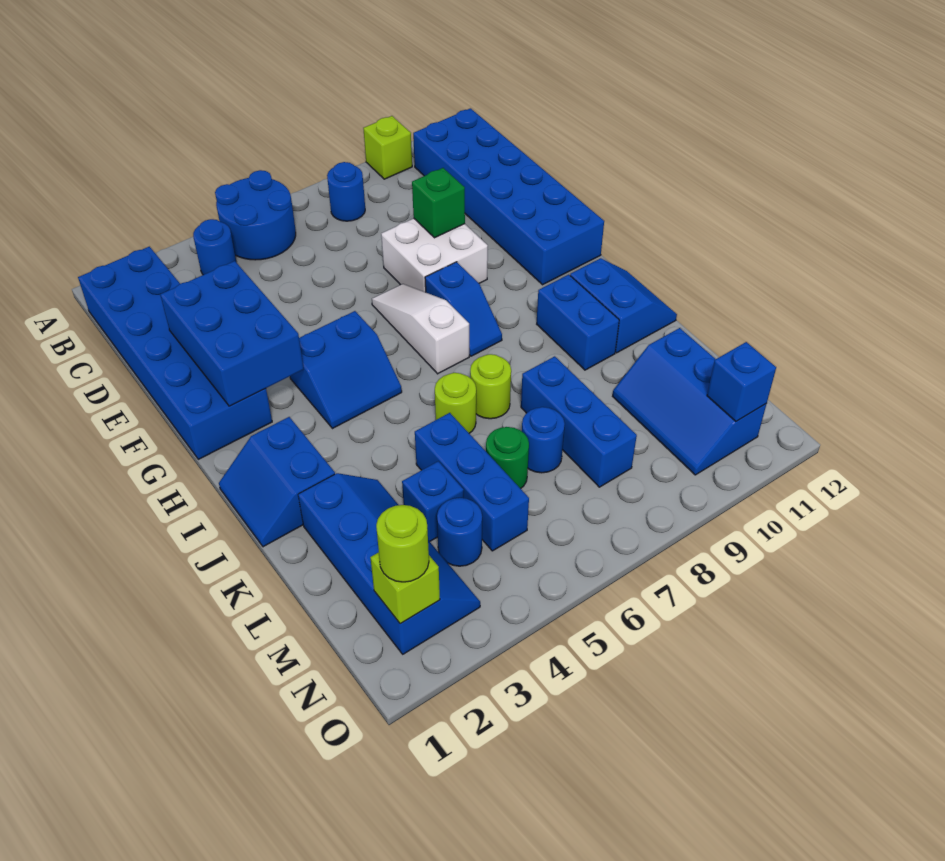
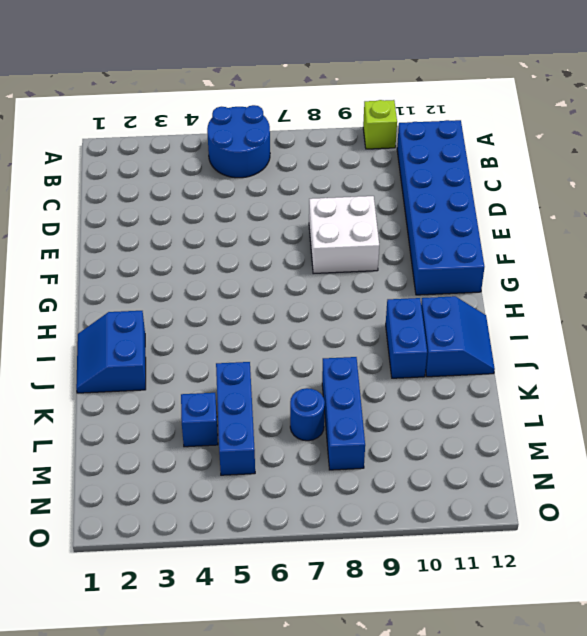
none -> blue 2x6 brick [78,247,272,459]
none -> blue 1x1 round brick [193,219,237,275]
none -> blue 1x1 round brick [327,162,365,221]

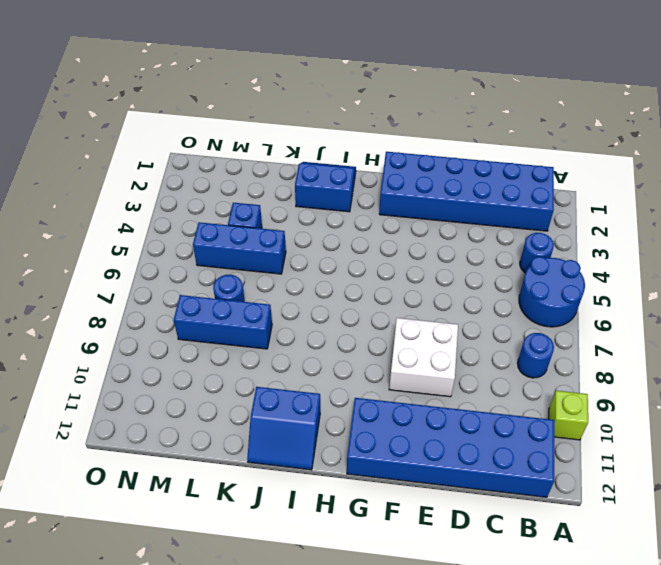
none -> white 1x3 slope [372,284,469,374]
none -> blue 2x2 slope [290,311,402,429]
none -> blue 1x2 slope [425,262,502,356]

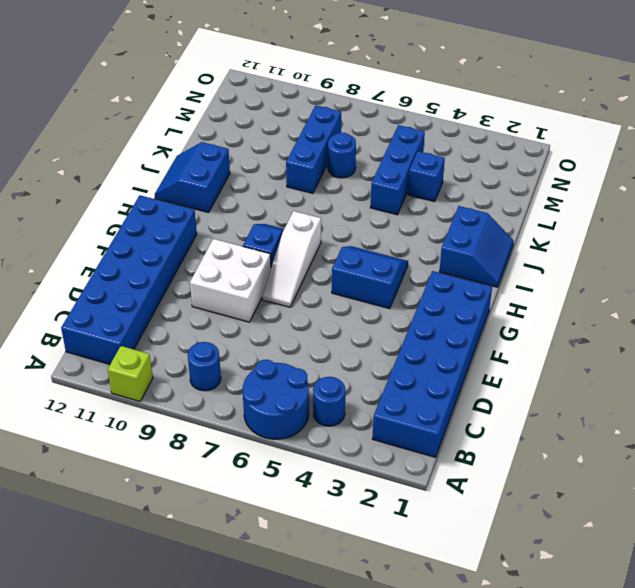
none -> blue 1x2 brick [537,275,619,370]
none -> lime 1x1 round brick [435,373,476,433]
none -> lime 1x1 round brick [470,354,511,419]

